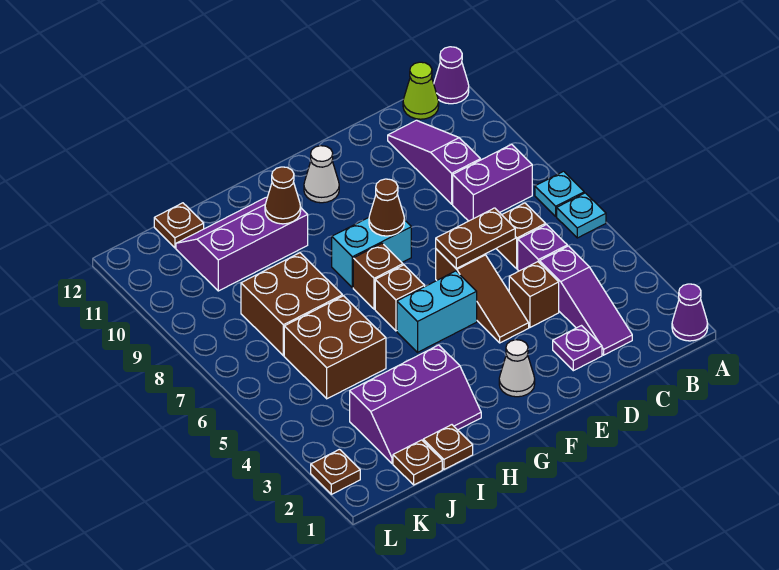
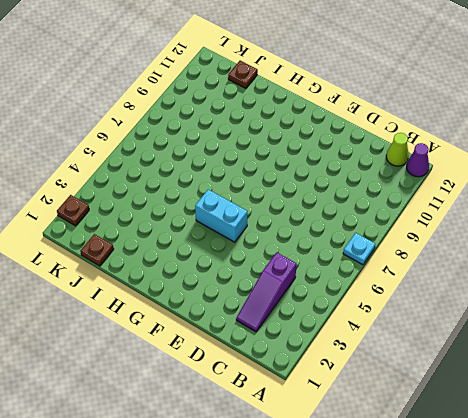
none -> purple 1x1 cone [672,284,708,341]
none -> cyan 1x1 plate [557,193,606,238]
none -> purple 1x2 brick [453,144,532,221]
none -> purple 1x1 brick [518,225,567,271]

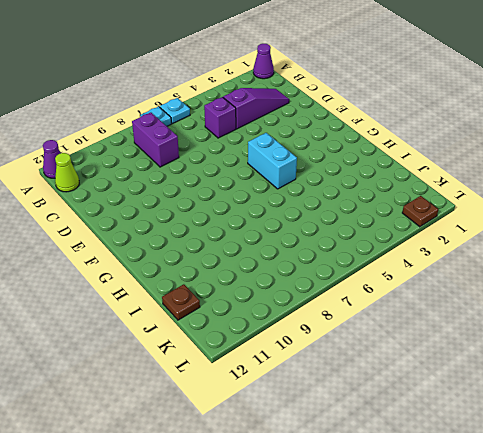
none -> brown 1x1 brick [496,203,546,269]
none -> purple 1x3 slope [388,120,480,204]
none -> purple 1x1 plate [553,326,602,371]
none -> brown 1x1 brick [509,262,559,327]

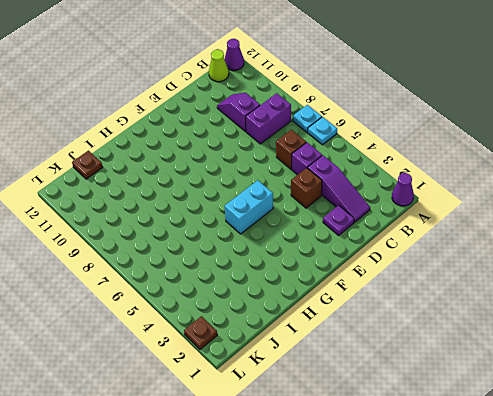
purple 1x2 slope [217,93,260,132] -> purple 1x3 slope [388,120,480,204]
none -> brown 1x3 slope [436,249,529,343]
none -> white 1x1 cone [499,340,535,397]
none -> cyan 1x2 brick [332,218,411,288]
none -> white 1x1 cone [304,146,339,203]

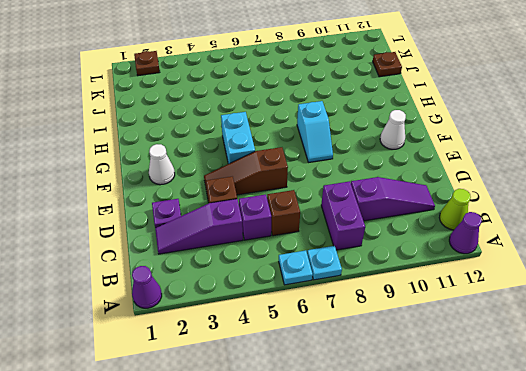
cyan 1x2 slope [297,101,333,162] -> cyan 1x2 brick [332,218,411,288]
none -> brown 1x1 brick [375,265,425,331]
none -> brown 1x1 brick [353,243,403,309]
none -> purple 2x3 slope [350,345,481,463]
none -> purple 2x3 slope [176,197,308,291]

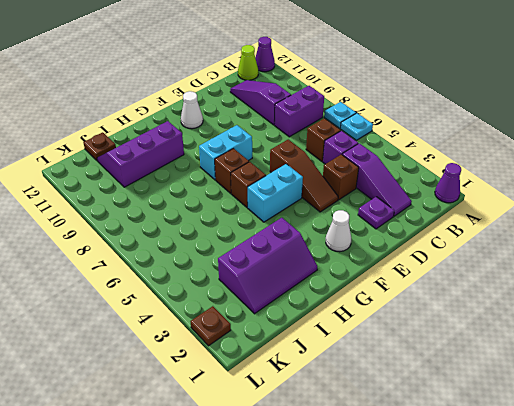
none -> brown 1x1 plate [423,425,473,469]
none -> brown 2x2 brick [284,296,386,399]
none -> brown 2x2 brick [241,253,342,356]
none -> brown 1x1 plate [393,440,442,485]

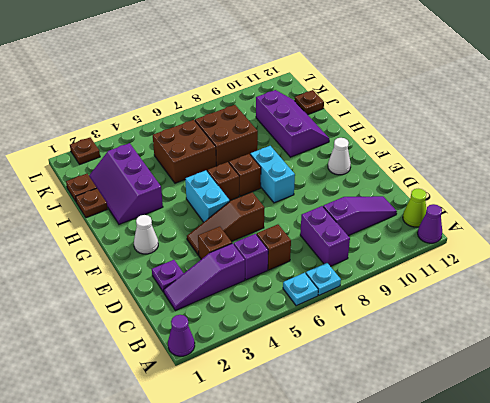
none -> brown 1x2 plate [436,208,515,268]
none -> brown 1x1 cone [369,179,404,236]
none -> brown 1x1 cone [265,167,301,224]

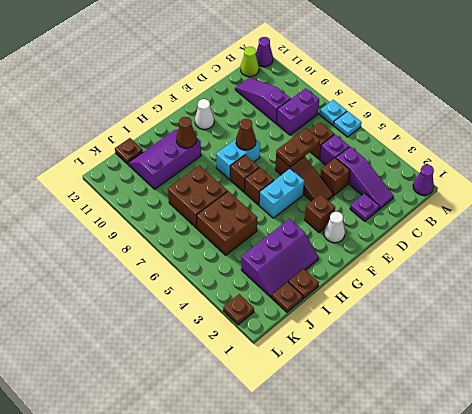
brown 1x1 brick [305,194,335,232] -> none

